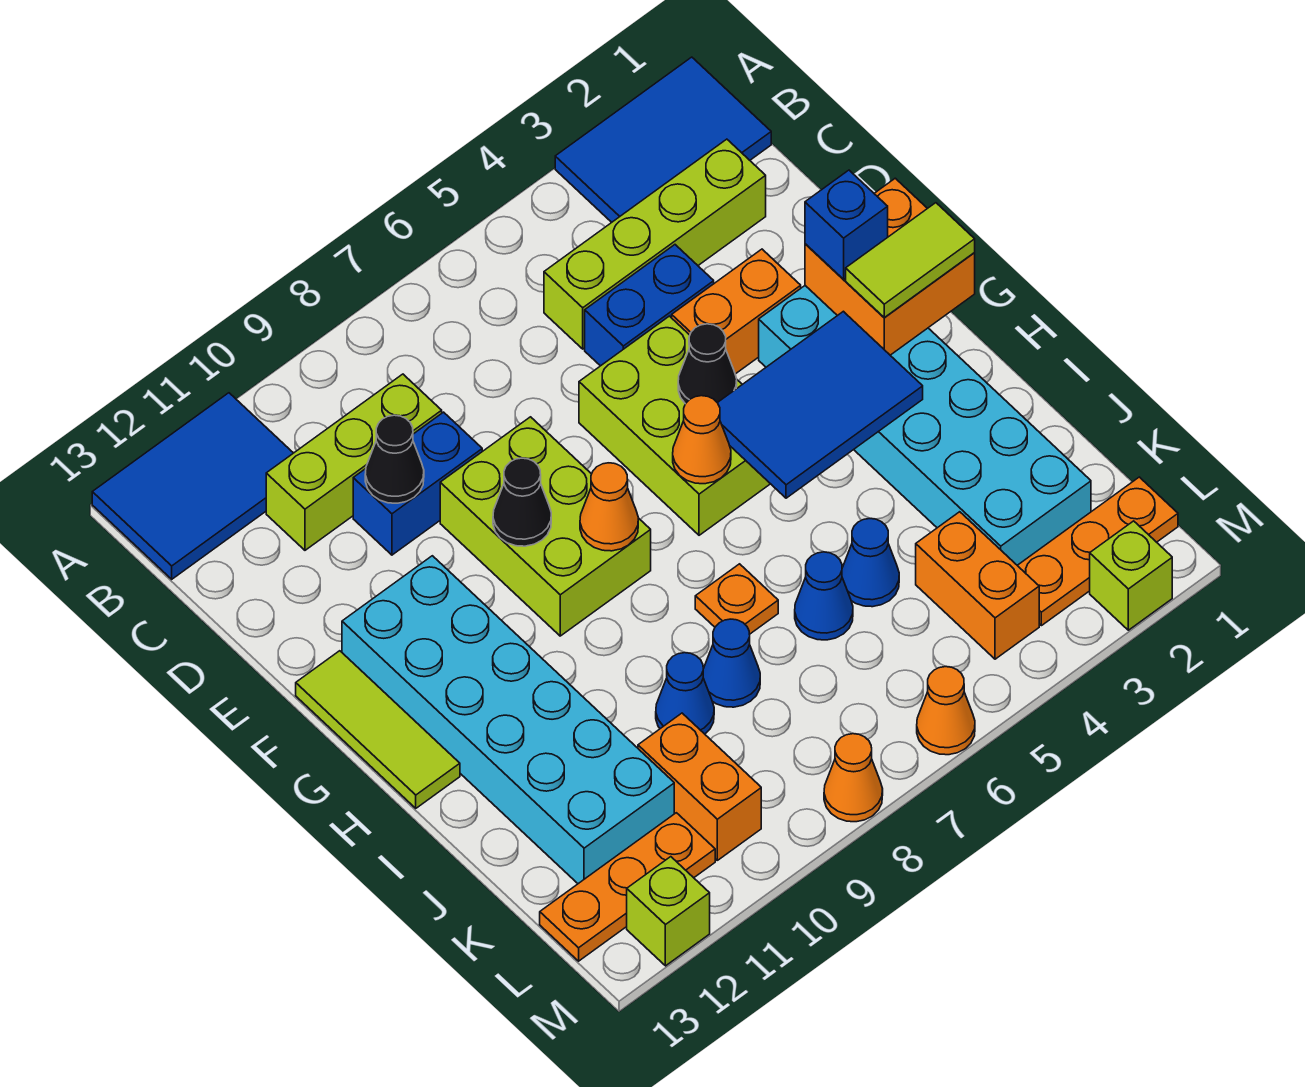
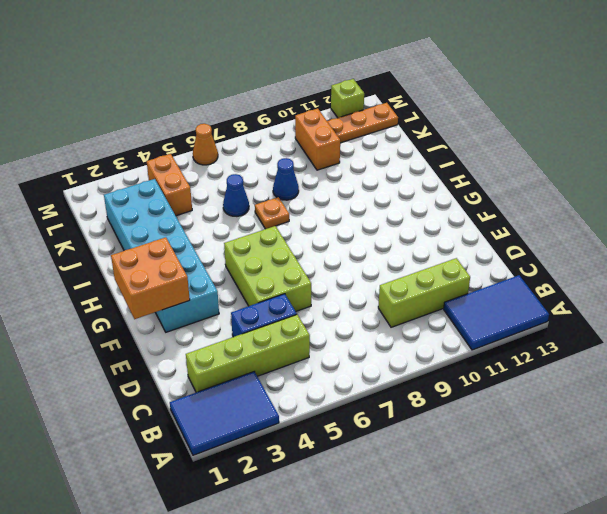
none -> blue 1x2 brick [353,412,482,555]
none -> orange 1x2 brick [672,249,801,374]
none -> lime 2x3 brick [440,417,651,636]
none -> cyan 2x6 brick [342,556,674,884]

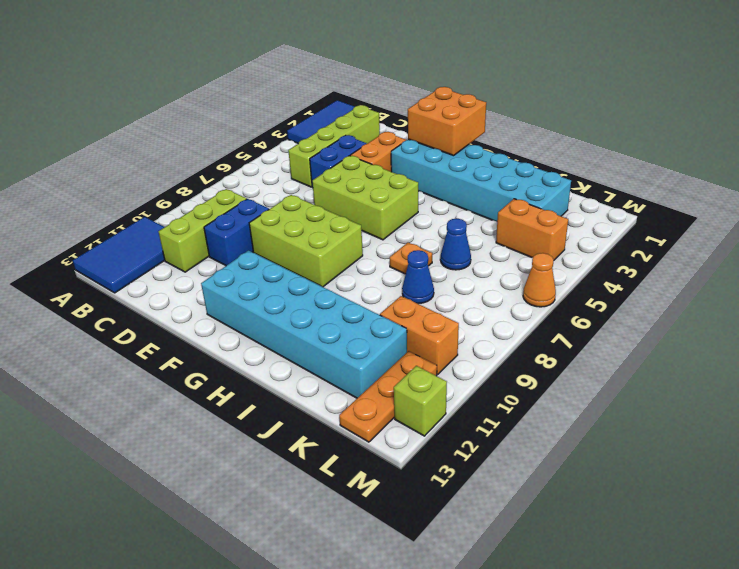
none -> lime 1x3 tile [296,651,460,808]
none -> blue 1x1 cone [842,519,899,607]
none -> blue 1x1 cone [656,653,714,734]
none -> orange 1x3 plate [1017,477,1178,626]

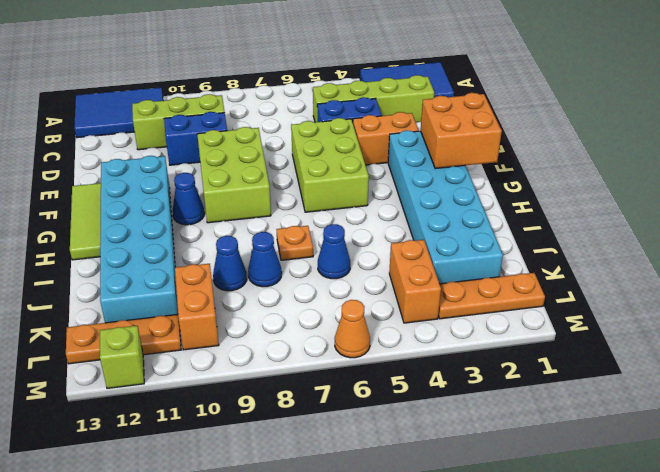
blue 1x1 cone [173,173,204,225] -> blue 1x1 cone moved to [842,519,899,607]
none -> lime 1x1 brick [1090,521,1172,630]
none -> orange 1x1 cone [824,734,883,822]
none -> black 1x1 cone [365,415,424,503]
none -> black 1x1 cone [678,324,737,404]

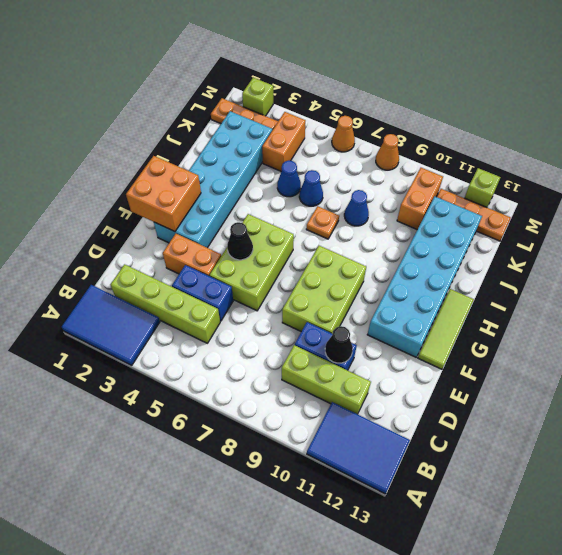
none -> blue 1x1 cone [656,653,714,734]
none -> black 1x1 cone [493,458,551,546]
none -> blue 2x3 tile [718,311,923,498]
none -> orange 1x1 cone [673,396,731,484]

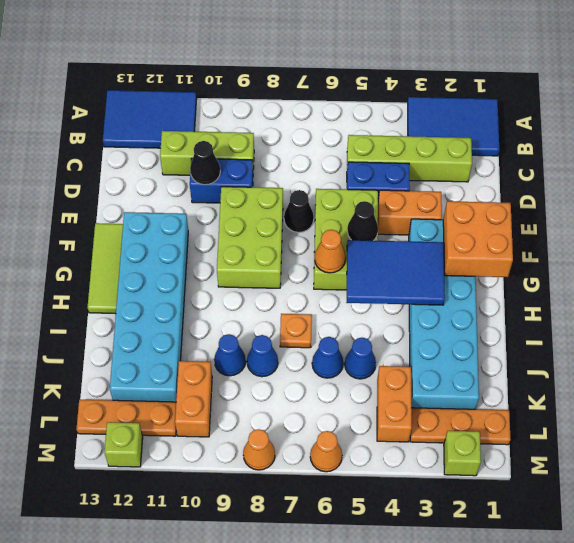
black 1x1 cone [284,190,314,232] -> black 1x1 cone moved to [493,458,551,546]
none -> orange 1x1 cone [580,463,638,551]
none -> blue 1x1 brick [805,170,888,279]
none -> lime 1x2 tile [846,203,975,317]

